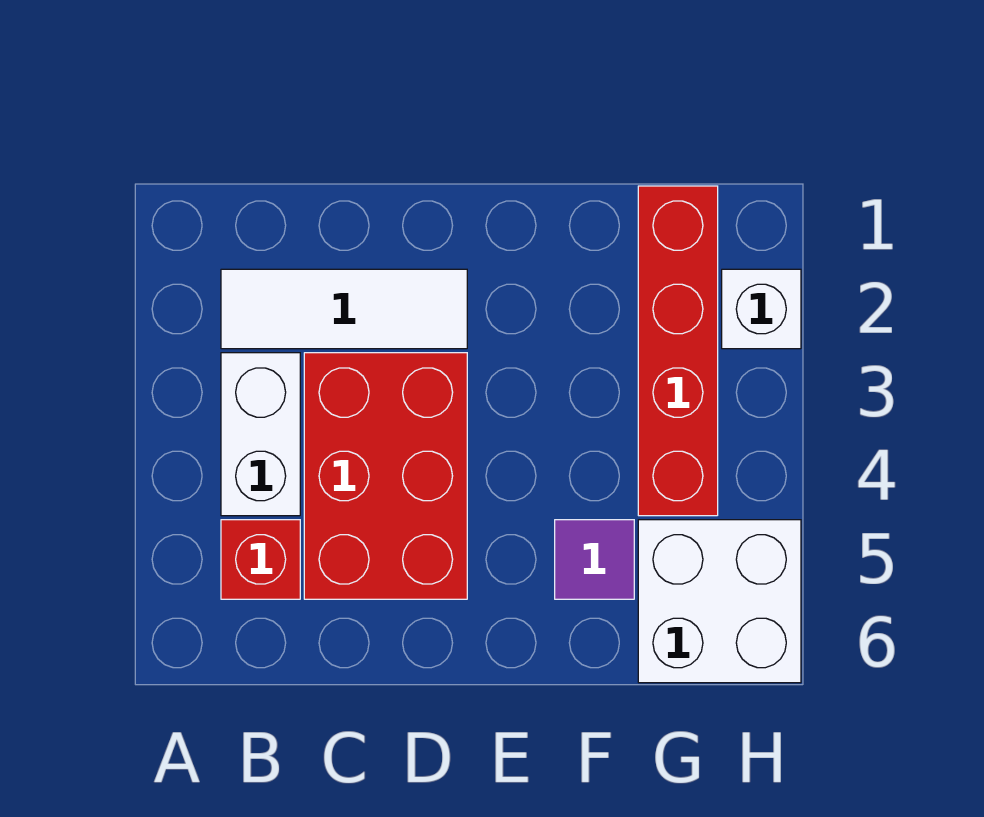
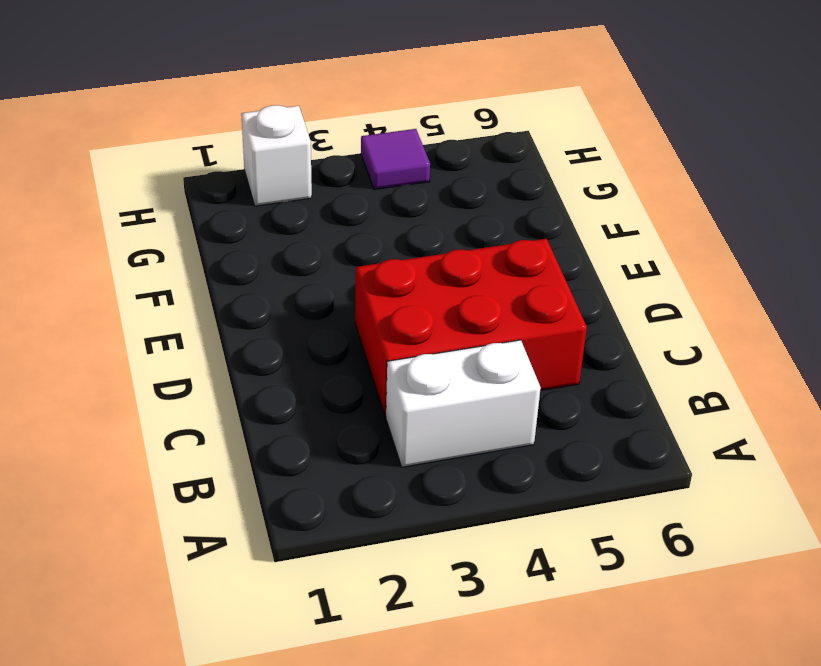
purple 1x1 tile [361,129,430,190] -> purple 1x1 tile moved to [555,520,634,599]
none -> white 1x3 tile [221,269,467,349]
none -> red 1x1 brick [221,520,300,599]

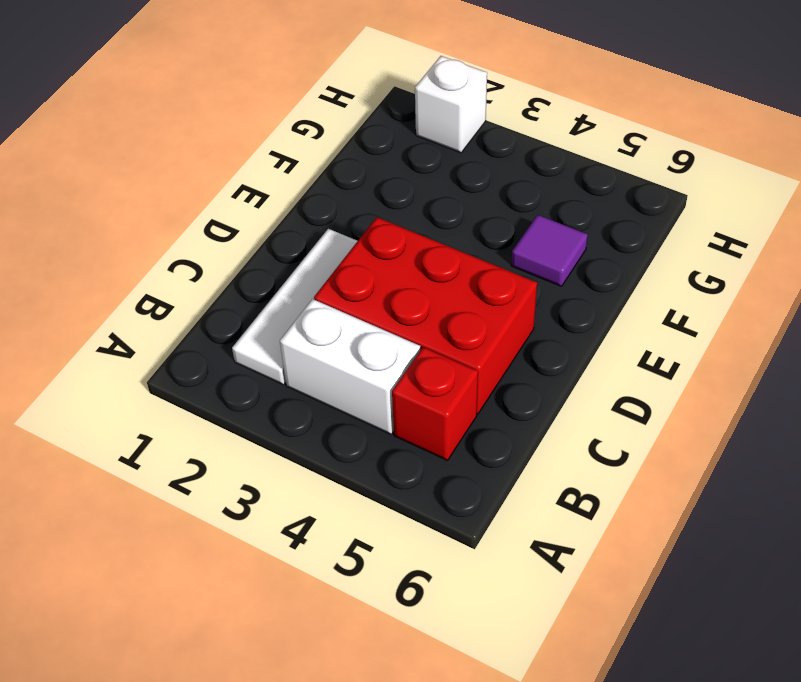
none -> red 1x4 brick [638,186,718,516]
none -> white 2x2 brick [638,520,801,683]

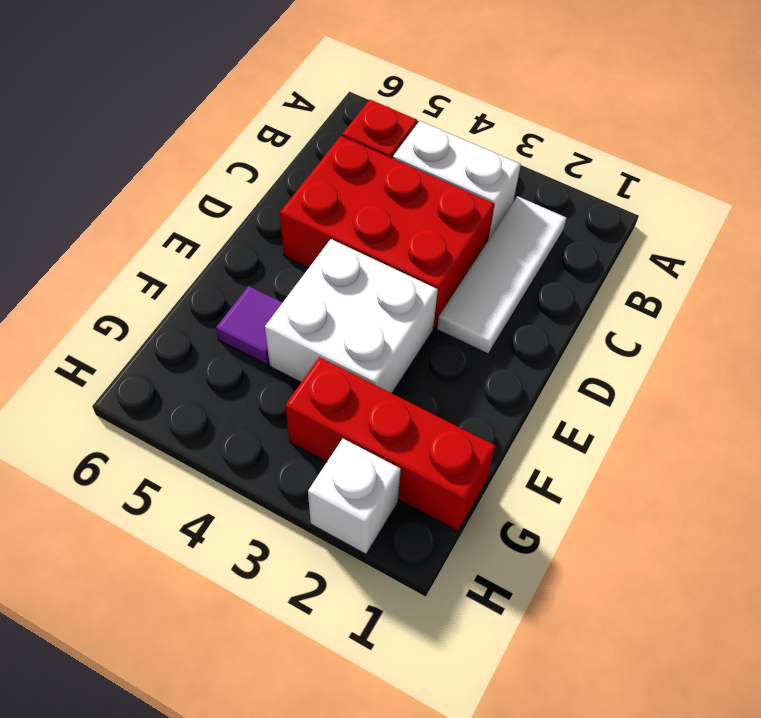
white 2x2 brick [265,239,438,393] -> white 2x2 brick moved to [638,520,801,683]
red 1x3 brick [285,357,495,531] -> red 1x4 brick [638,186,718,516]

